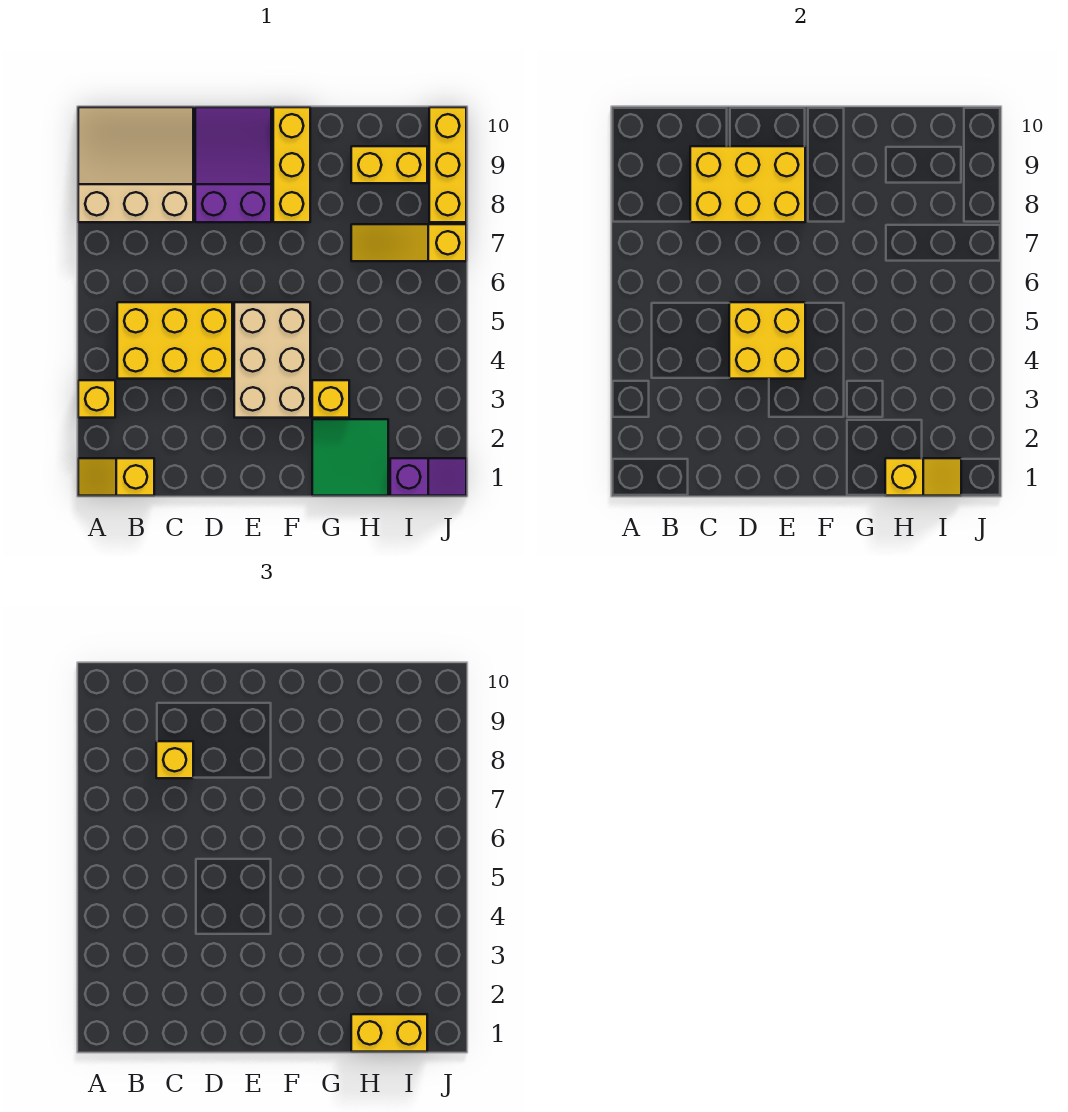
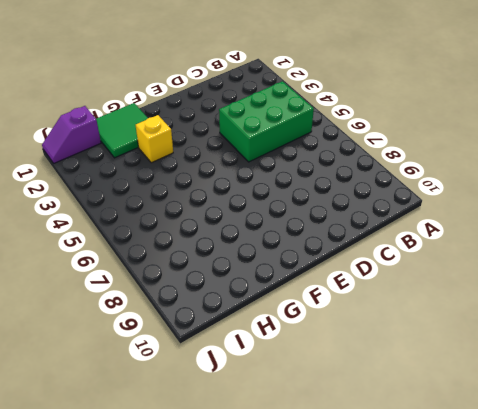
green 2x3 brick [219,81,314,162] -> yellow 2x3 brick [117,302,232,379]
none -> yellow 1x2 slope [78,458,154,496]
none -> yellow 1x1 brick [78,380,115,418]
none -> tan 3x3 slope [78,107,193,222]

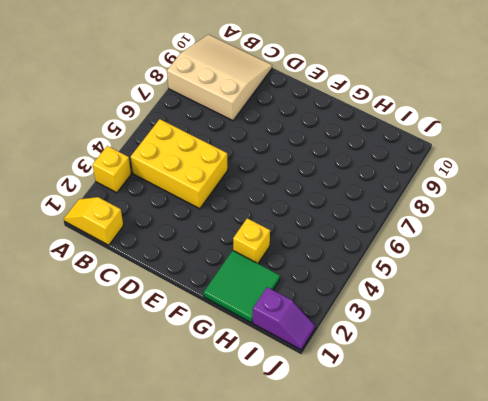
none -> purple 2x3 slope [195,107,271,222]
none -> tan 2x3 brick [234,302,310,418]
none -> yellow 1x3 brick [273,107,310,222]

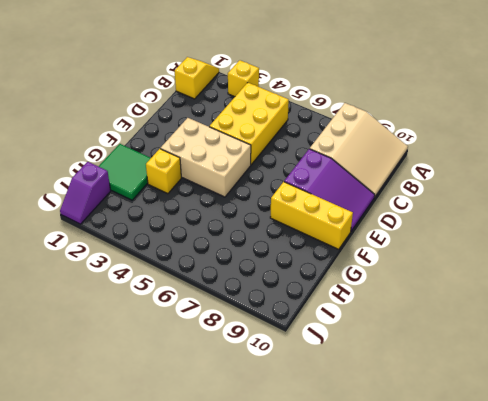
none -> yellow 1x3 slope [351,224,466,261]
none -> yellow 1x2 brick [351,146,427,183]
none -> yellow 1x3 brick [429,107,466,222]

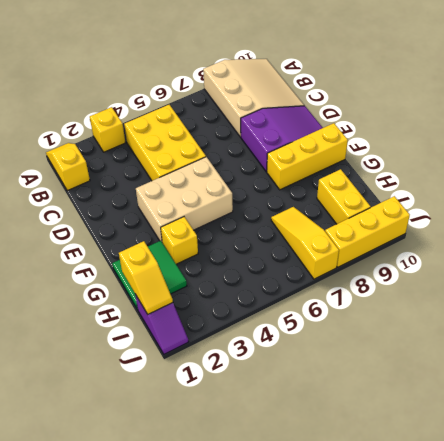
none -> yellow 2x3 brick [690,146,805,222]
none -> yellow 2x2 brick [729,302,805,379]
none -> yellow 1x1 brick [156,741,193,778]

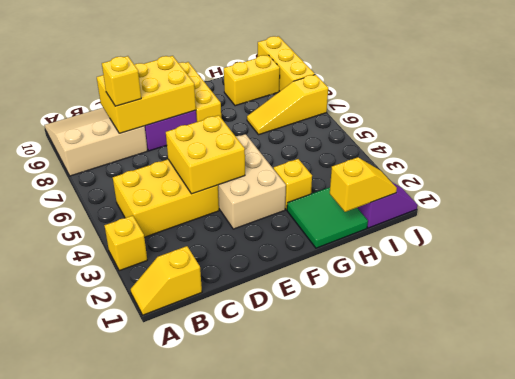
none -> yellow 1x2 brick [351,1014,427,1052]

